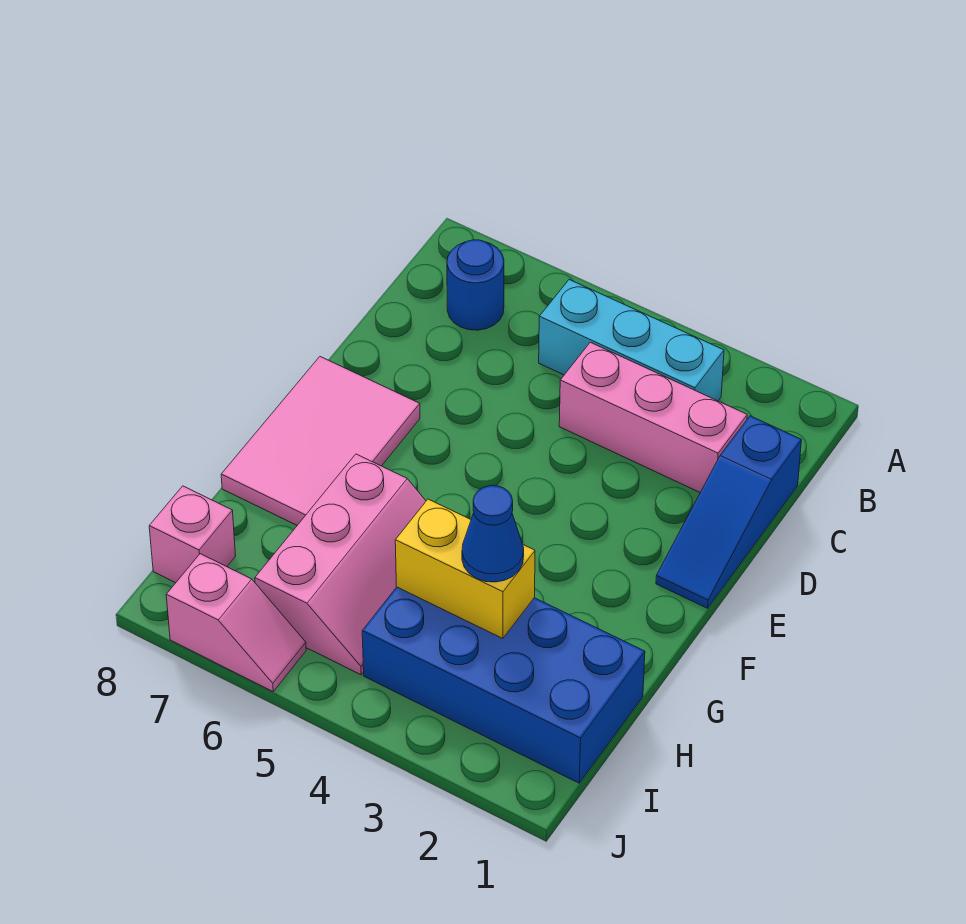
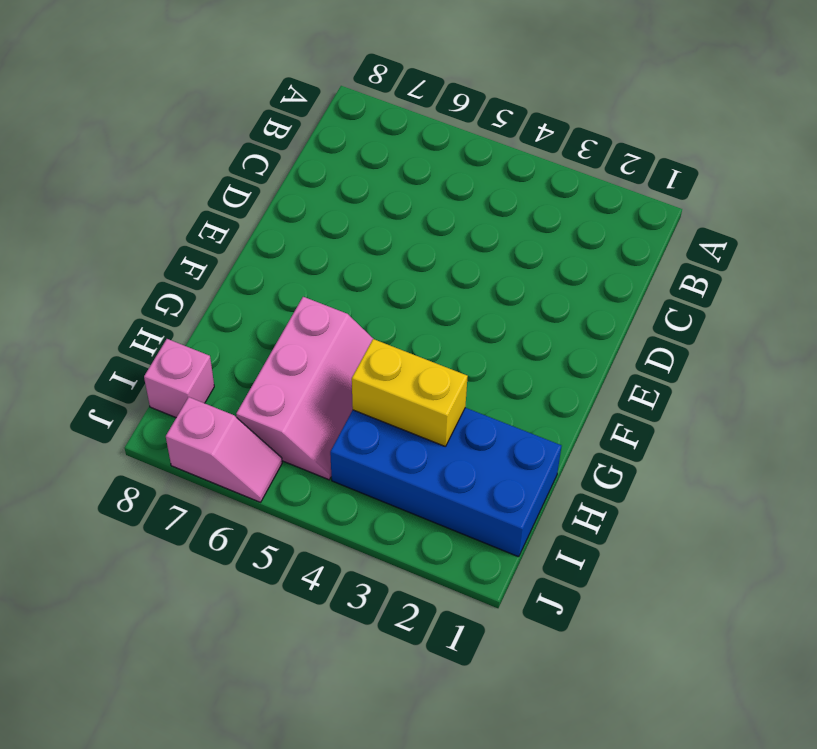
none -> cyan 1x3 brick [539,280,724,401]
none -> blue 1x1 round brick [447,240,504,330]

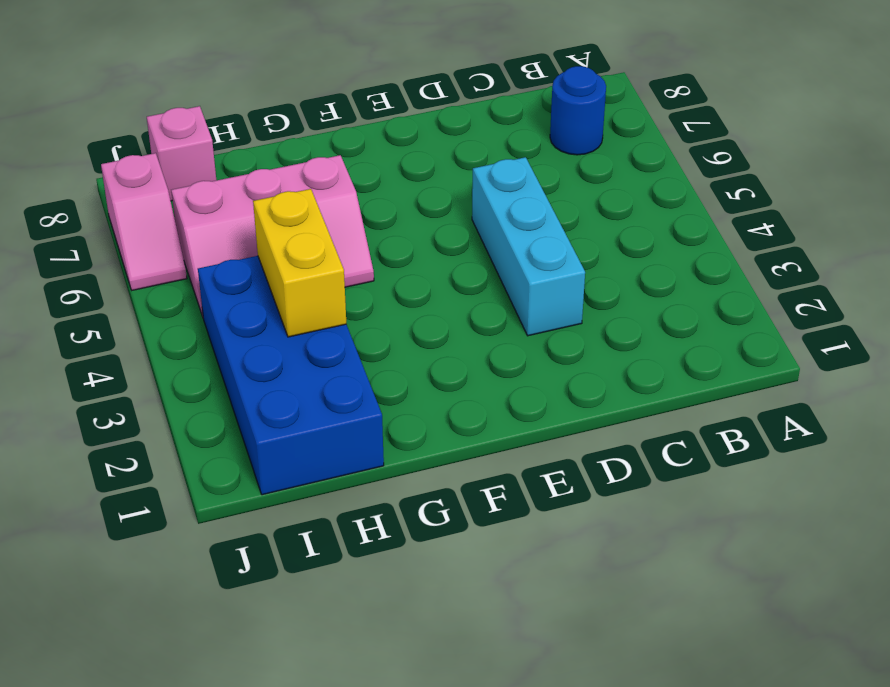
cyan 1x3 brick [472,157,585,336] -> cyan 1x3 brick moved to [539,280,724,401]
none -> blue 1x3 slope [656,416,801,608]
none -> pink 1x3 brick [559,342,747,492]

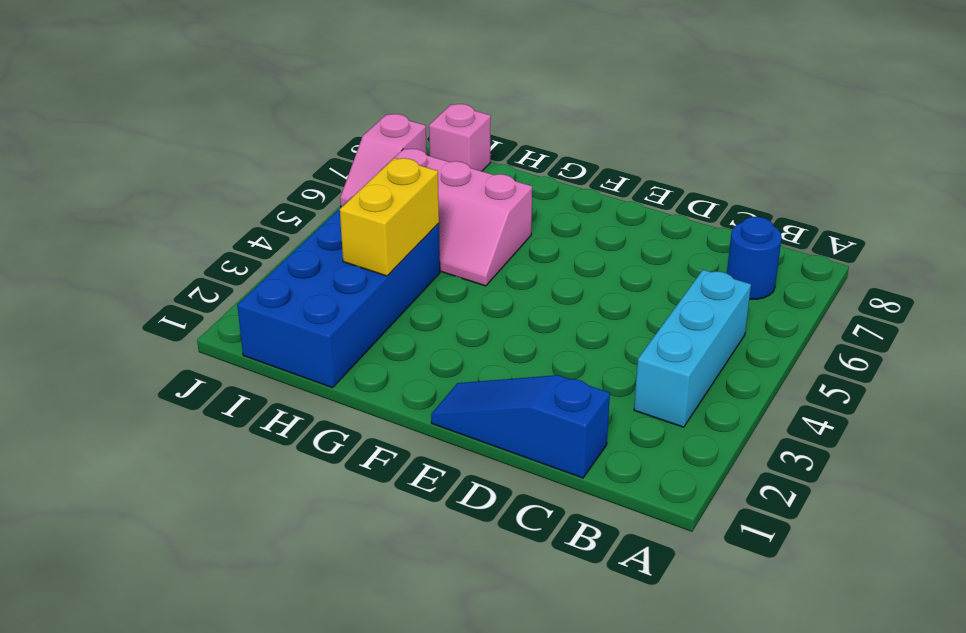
none -> pink 1x3 brick [559,342,747,492]
none -> pink 2x3 tile [221,357,420,525]

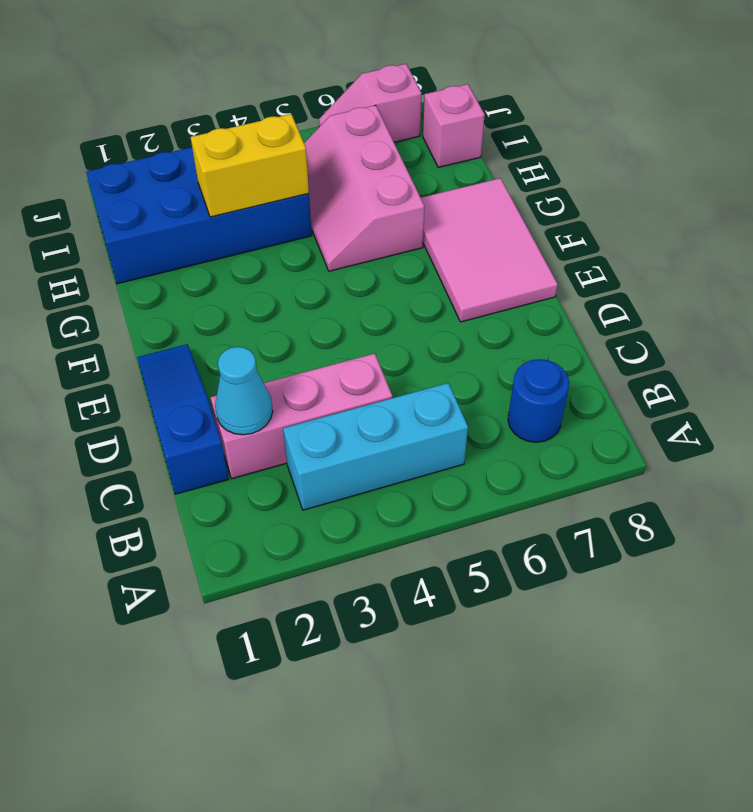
cyan 1x1 cone [215,347,273,435] -> none
none -> blue 1x1 cone [462,486,524,582]

